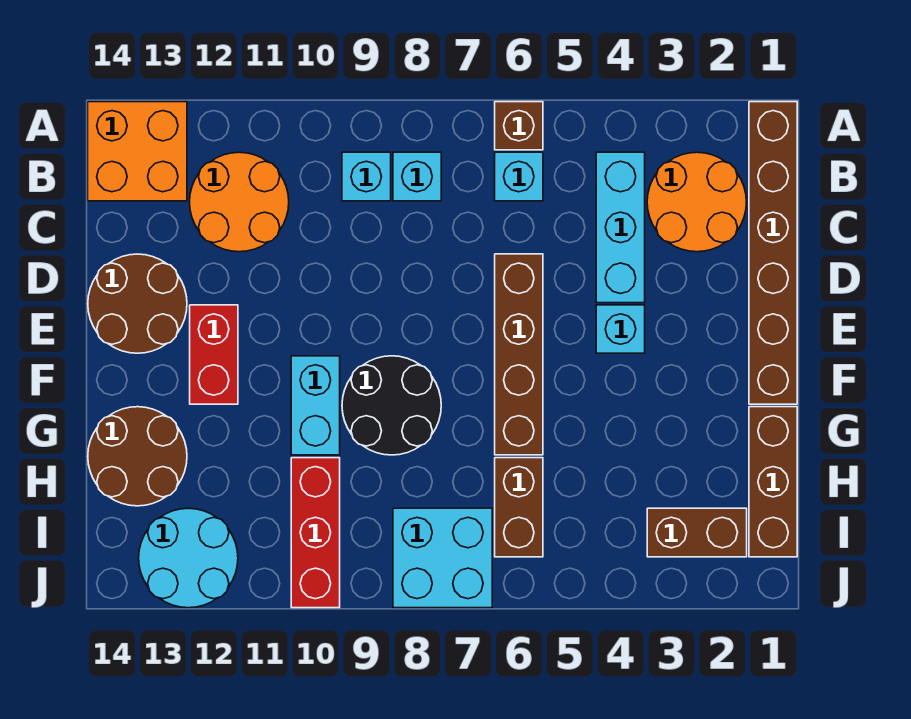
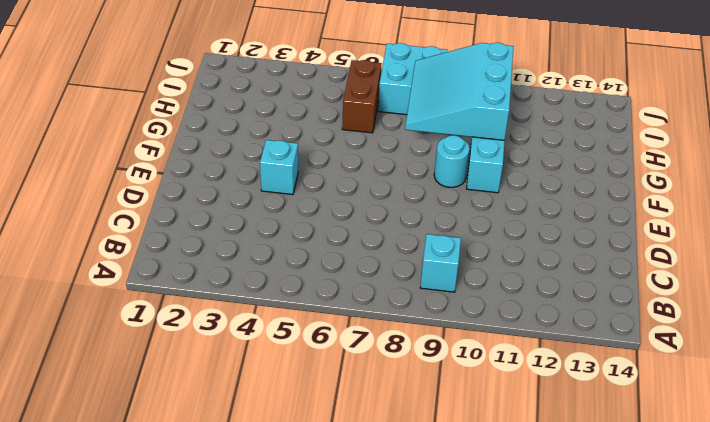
cyan 1x1 round brick [434,135,470,187] -> black 2x2 round brick [342,356,441,455]
cyan 3x3 slope [405,43,514,140] -> none
none -> brown 1x6 brick [749,102,797,404]
none -> brown 1x1 brick [495,102,543,150]
none -> orange 2x2 brick [88,102,187,201]

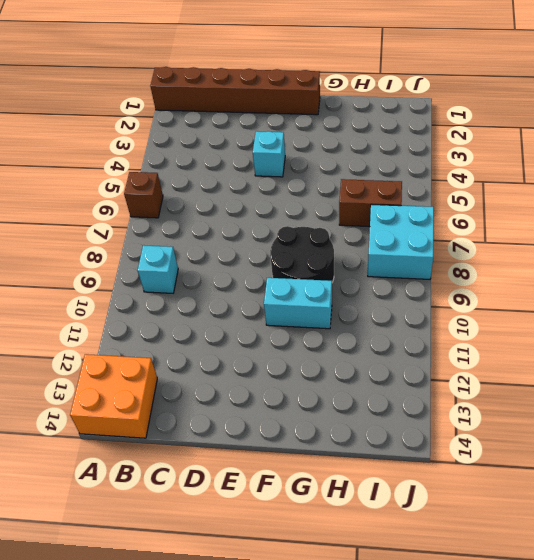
none -> orange 2x2 round brick [647,152,746,252]
none -> cyan 1x3 brick [596,152,645,303]
none -> cyan 1x1 brick [495,152,543,201]

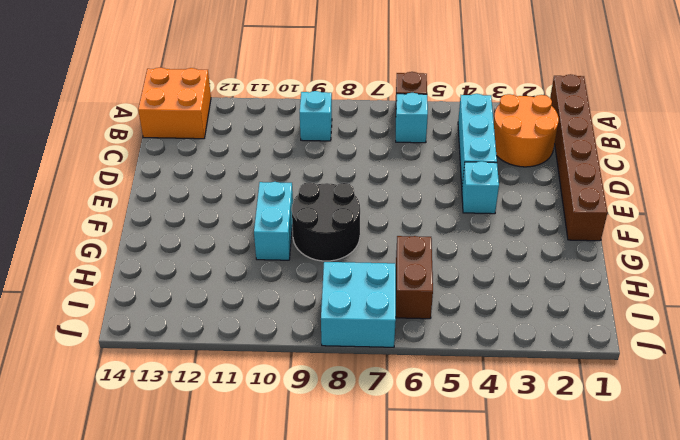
none -> cyan 1x1 brick [393,152,441,201]
none -> orange 2x2 round brick [190,152,289,252]
none -> brown 1x4 brick [495,254,543,455]

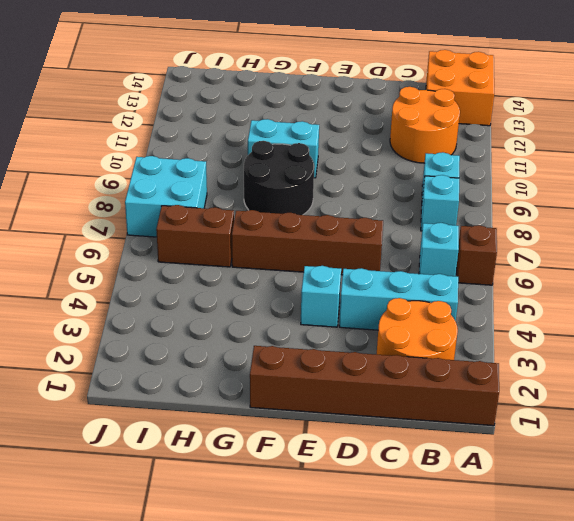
none -> brown 2x2 round brick [88,254,187,353]
none -> red 1x2 brick [190,305,238,404]
none -> brown 1x3 brick [749,407,797,557]

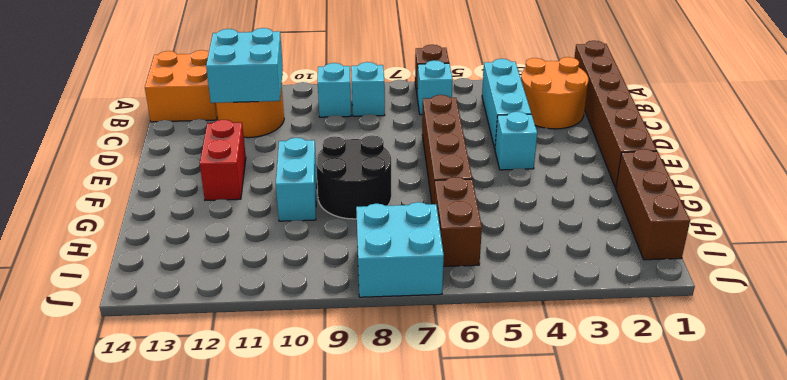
cyan 2x2 brick [206,28,283,103] -> none
none -> brown 2x2 round brick [88,254,187,353]
none -> brown 2x2 round brick [88,407,187,506]
none -> red 1x3 brick [291,458,340,608]

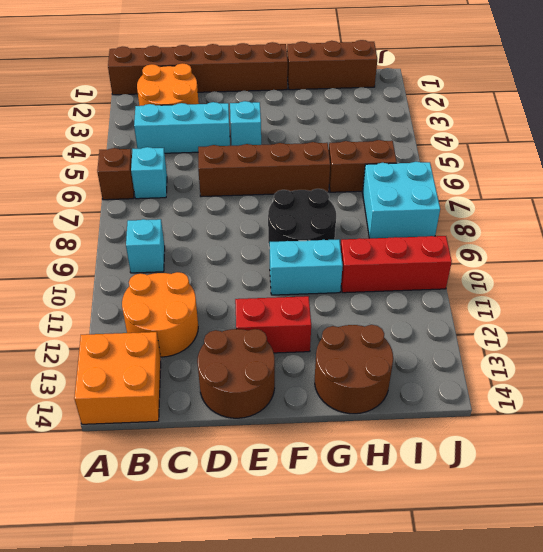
none -> cyan 1x1 brick [393,152,441,201]
none -> brown 1x2 brick [647,508,747,557]
none -> cyan 2x2 round brick [139,508,238,608]

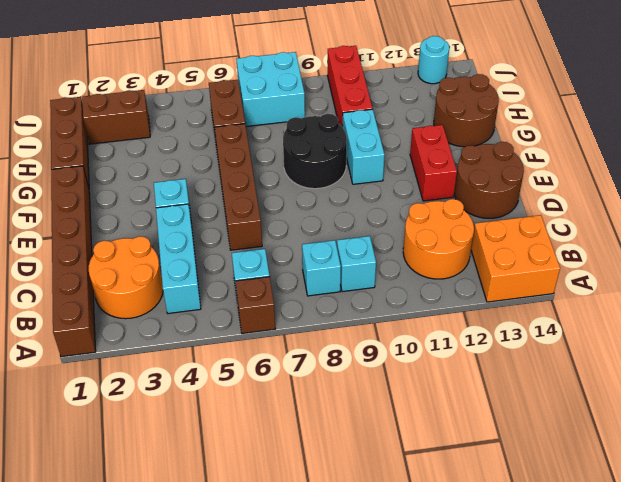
cyan 1x1 round brick [418,36,449,84] -> cyan 2x2 round brick [139,508,238,608]

